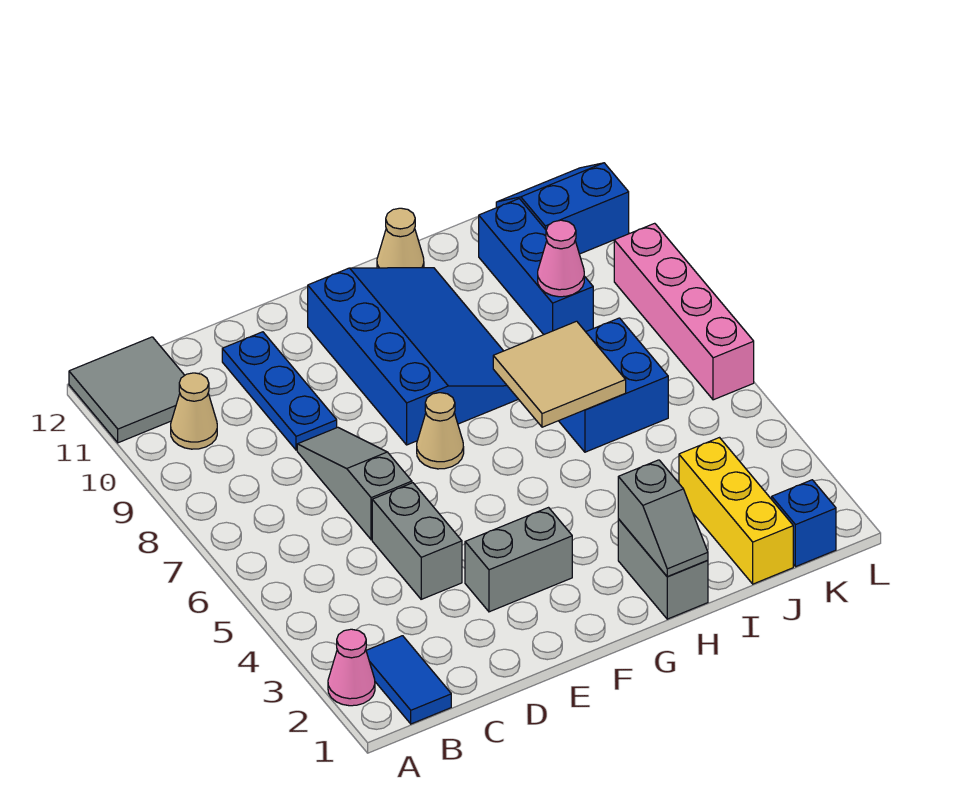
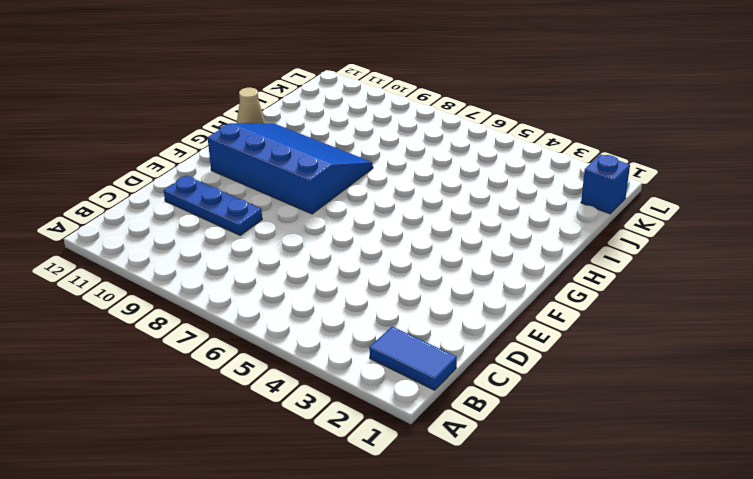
none -> pink 1x1 cone [328,629,375,706]
none -> grey 2x2 tile [69,337,185,443]
none -> tan 1x1 cone [171,373,217,449]

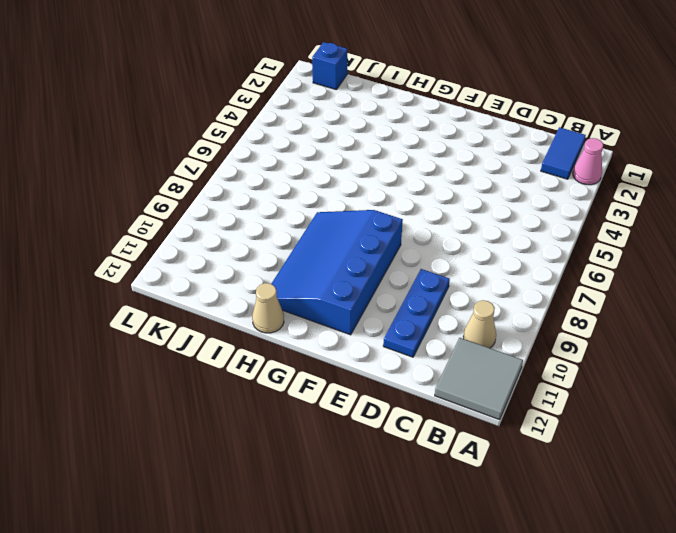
none -> grey 1x2 brick [372,483,462,599]
none -> grey 1x3 slope [297,427,412,540]
none -> grey 1x2 brick [465,508,572,612]

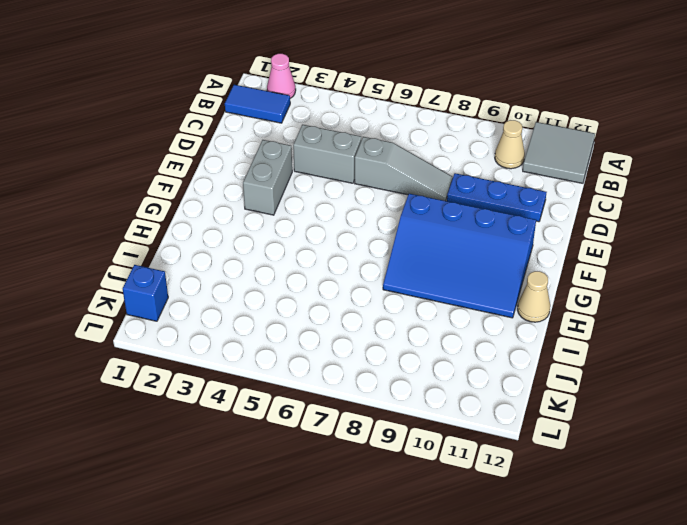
none -> tan 1x1 cone [417,393,464,469]
none -> grey 1x2 brick [618,519,708,619]
none -> blue 2x2 brick [559,318,668,452]

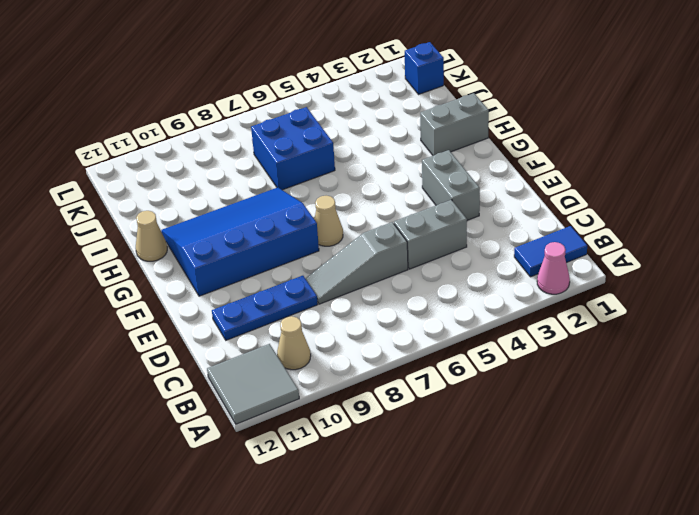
none -> yellow 1x3 brick [679,438,793,584]
none -> blue 1x3 brick [479,199,593,335]
none -> blue 2x2 slope [496,163,629,254]

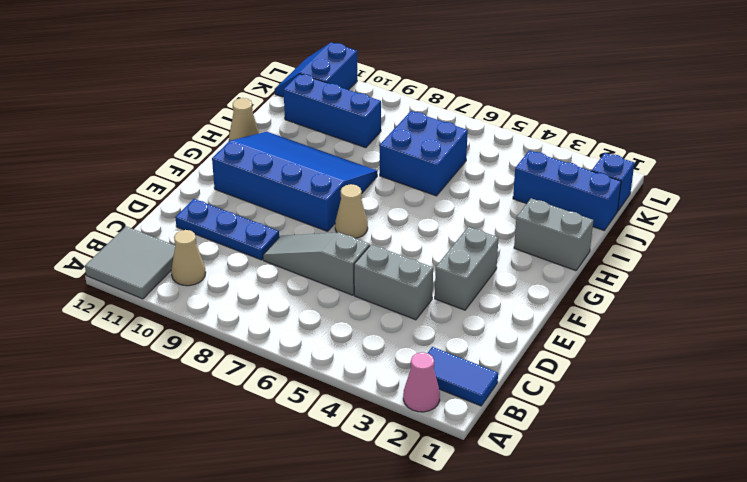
blue 1x3 brick [513,150,621,230] -> yellow 1x3 brick [679,438,793,584]
none -> pink 1x4 brick [614,223,754,400]
none -> grey 1x2 slope [618,460,708,577]
none -> tan 2x2 tile [493,321,626,427]

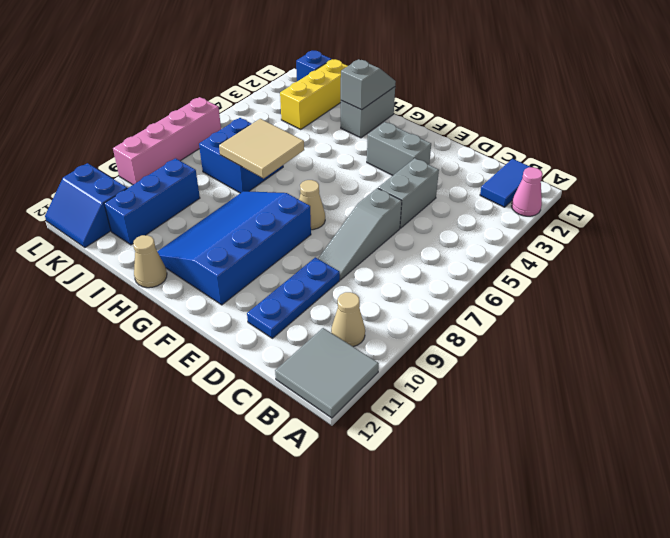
none -> pink 1x1 cone [538,220,584,297]

